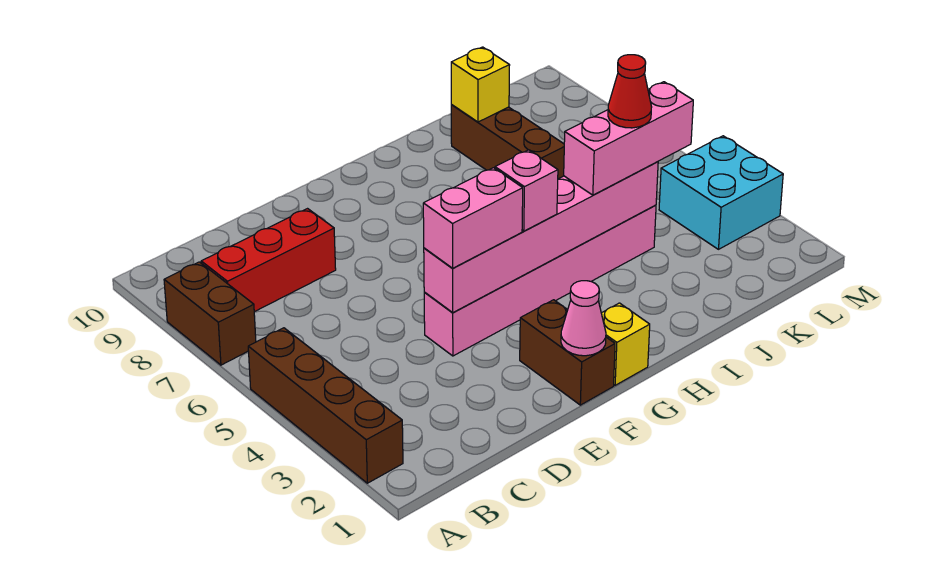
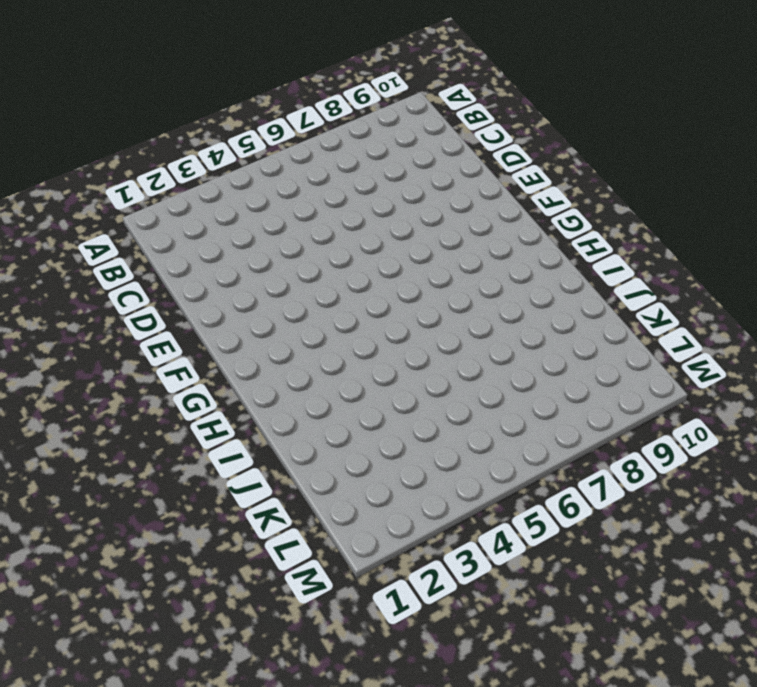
none -> brown 1x4 brick [248,328,403,483]
none -> brown 1x2 brick [164,262,256,365]
none -> red 1x3 brick [201,209,336,312]

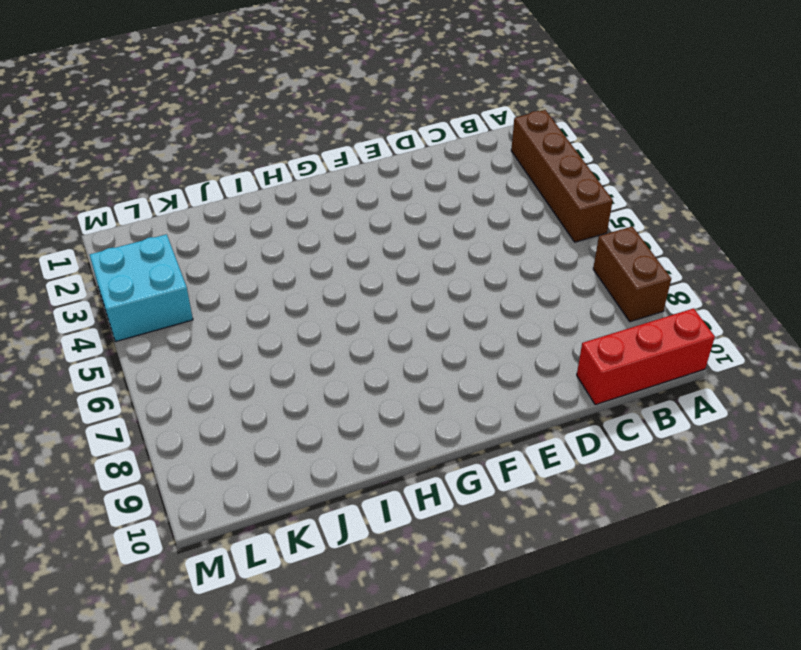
red 1x3 brick [577,308,715,405] -> red 1x3 brick moved to [201,209,336,312]
none -> pink 1x6 brick [424,205,656,356]
none -> brown 1x2 brick [520,300,615,405]
none -> yellow 1x1 brick [601,303,650,385]

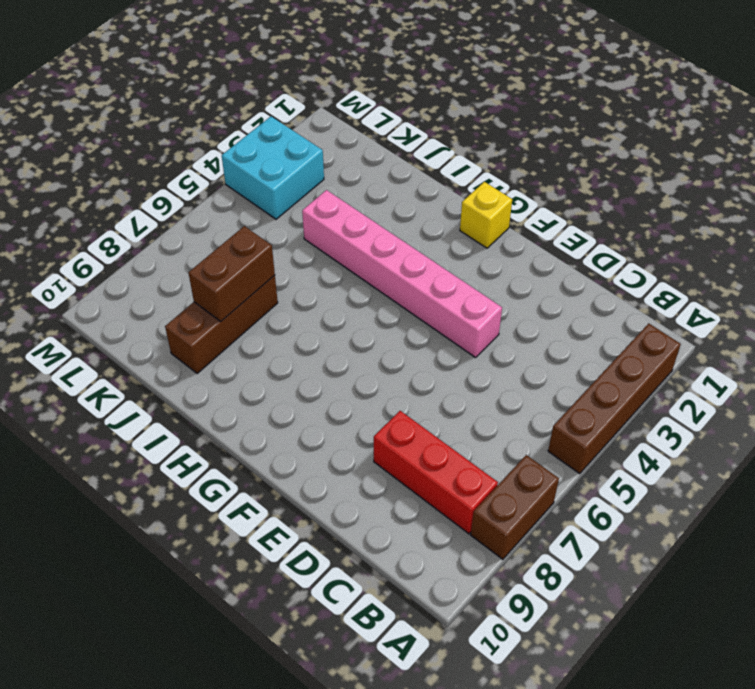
brown 1x2 brick [189,226,275,321] -> brown 1x2 brick moved to [520,300,615,405]
none -> pink 1x6 brick [424,162,658,312]
none -> pink 1x1 cone [561,281,606,356]
none -> yellow 1x1 brick [451,47,510,122]

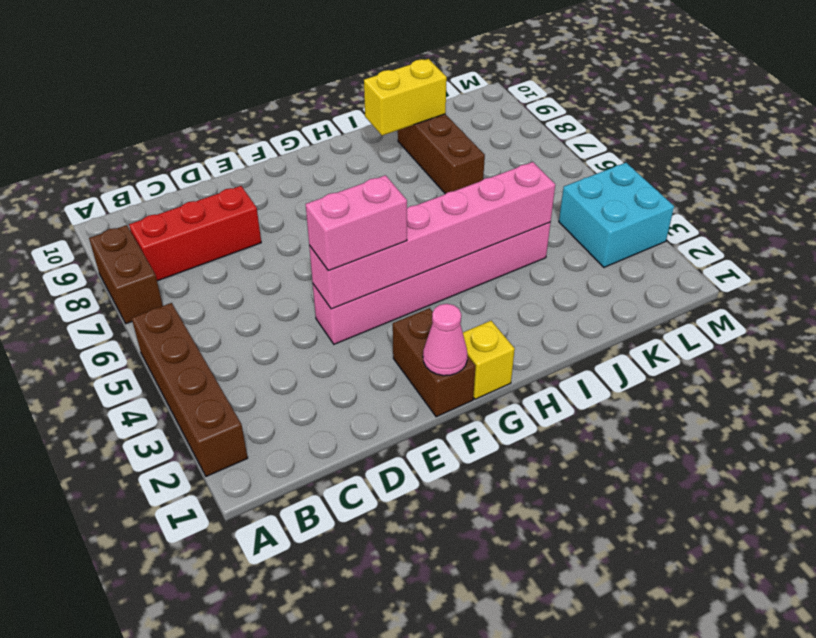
yellow 1x2 brick [364,59,447,135] -> yellow 1x1 brick [451,47,510,122]
none -> pink 1x1 brick [495,150,558,231]
none -> pink 1x3 brick [564,82,693,195]
none -> red 1x1 cone [608,55,652,128]

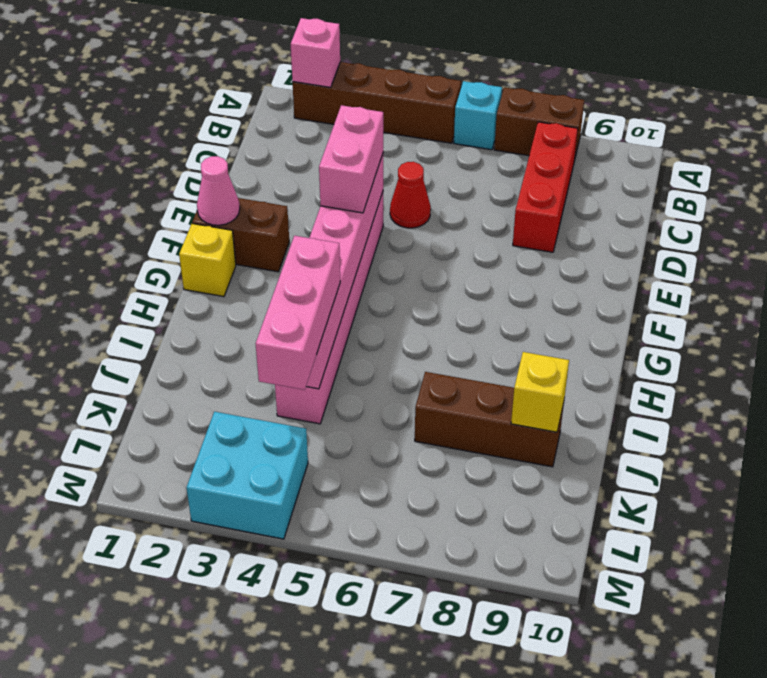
pink 1x1 brick [291,18,340,87] -> pink 1x1 brick moved to [495,150,558,231]
cyan 1x1 brick [454,81,502,150] -> none
red 1x1 cone [390,162,431,228] -> red 1x1 cone moved to [608,55,652,128]

